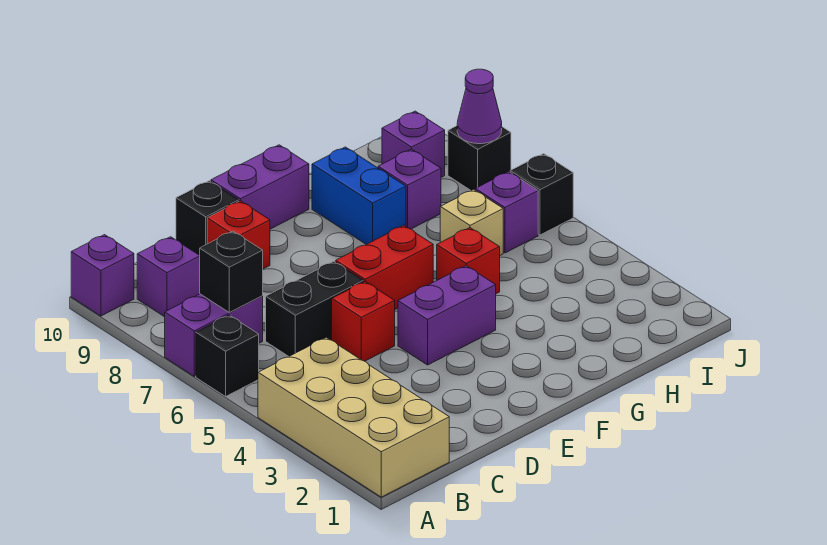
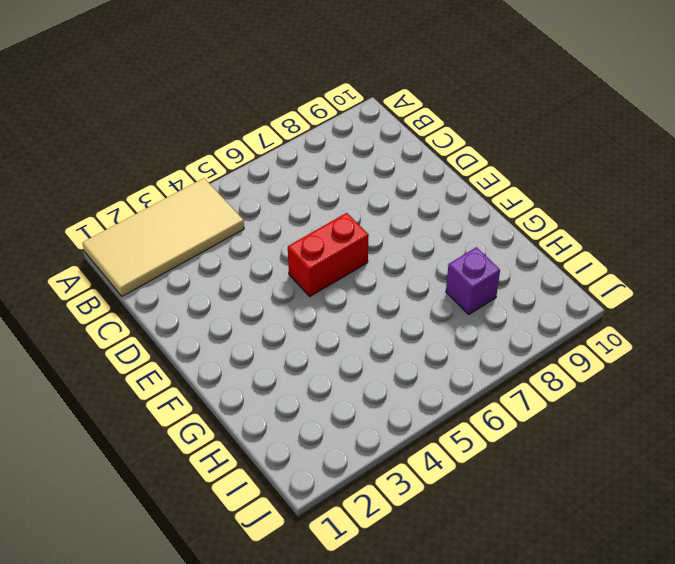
tan 2x4 tile [82,178,244,296] -> tan 2x4 brick [258,337,449,497]
red 1x2 brick [288,213,369,296] -> red 1x2 brick turned to [336,225,433,309]
none -> black 1x1 brick [196,315,259,397]
none -> purple 1x2 brick [165,294,263,376]
none -> purple 1x1 brick [71,235,134,316]

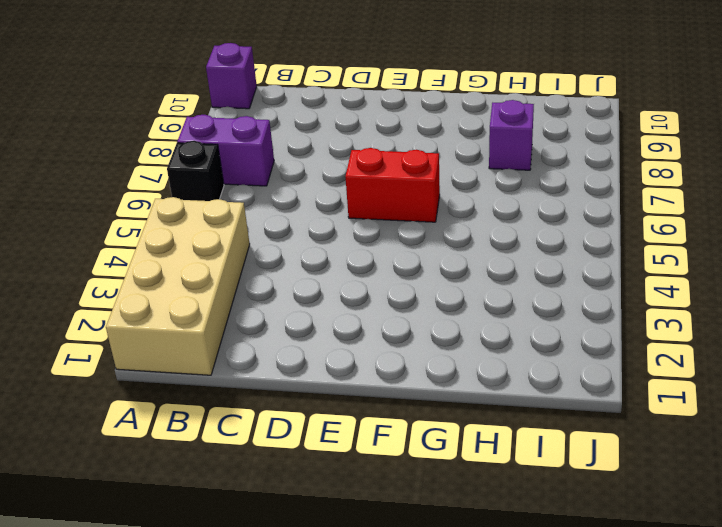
none -> purple 1x1 brick [137,237,200,317]
none -> black 1x2 brick [266,261,364,356]
none -> red 1x1 brick [332,282,395,361]

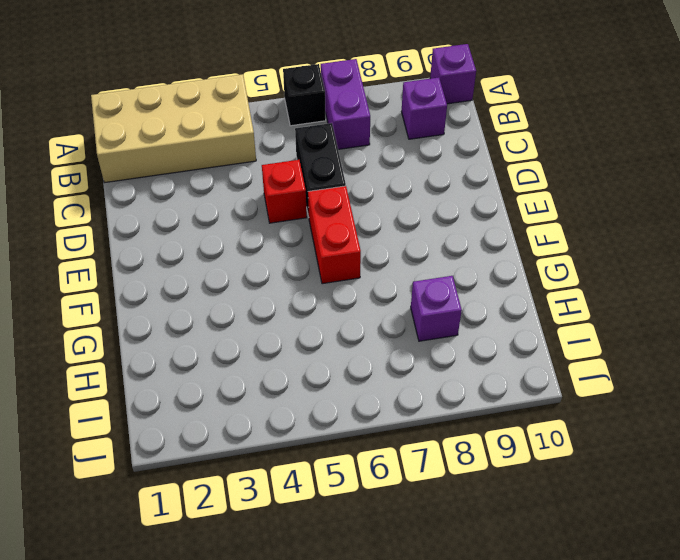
none -> red 1x1 brick [207,201,270,269]
none -> black 1x1 brick [176,181,239,255]
none -> purple 1x2 brick [398,266,496,365]

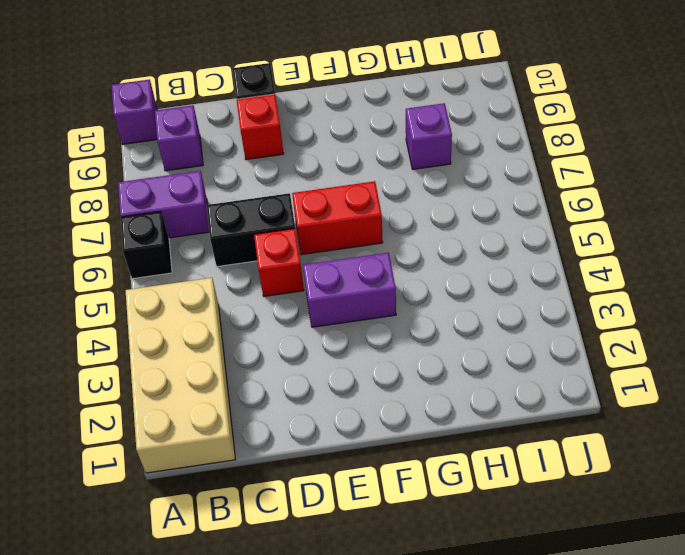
none -> purple 1x2 brick [211,145,309,229]
none -> red 1x1 brick [437,228,500,294]
none -> blue 1x2 brick [312,147,406,244]

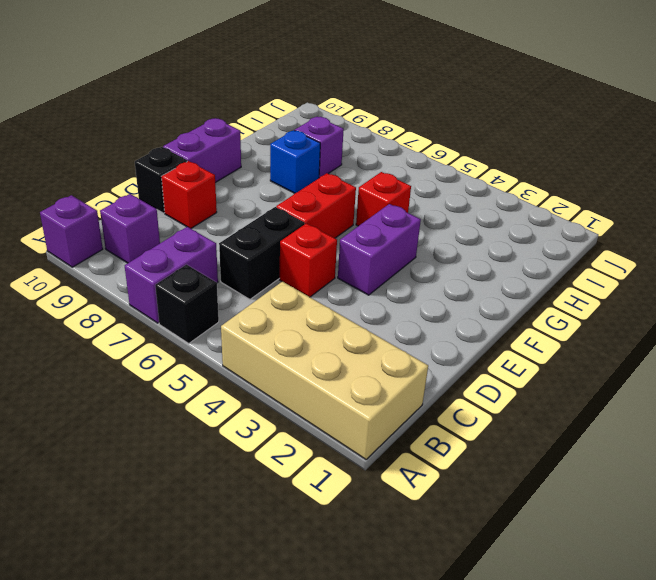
blue 1x1 brick [270,130,320,193] -> blue 1x2 brick [312,147,406,244]
none -> tan 1x1 brick [440,189,503,255]
none -> purple 1x1 brick [475,172,538,253]
none -> purple 1x1 brick [382,111,445,177]

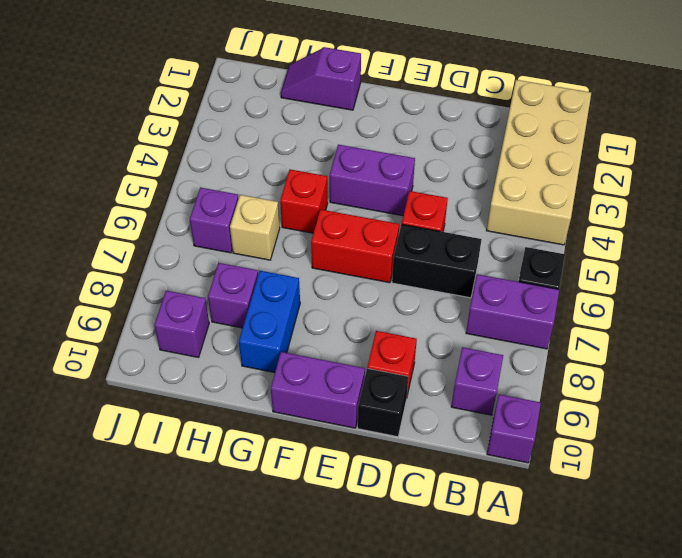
purple 1x2 slope [281,47,361,110] -> none
none -> black 1x1 brick [510,154,573,235]
none -> black 1x1 brick [448,126,511,190]
none -> black 1x1 brick [200,231,263,312]

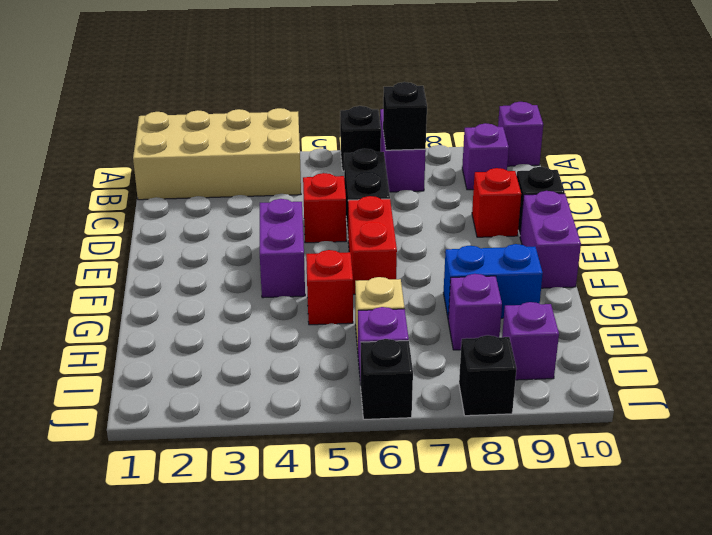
none -> purple 1x1 cone [457,69,502,144]

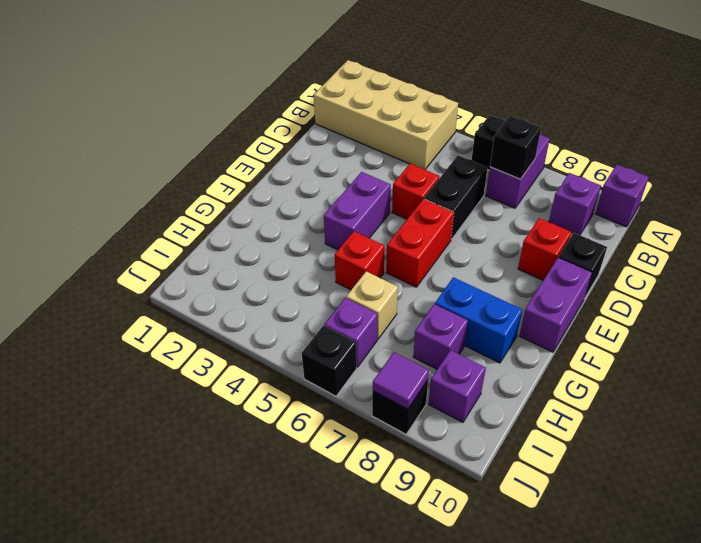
purple 1x1 tile [373,352,429,409] -> purple 1x1 cone [457,69,502,144]

